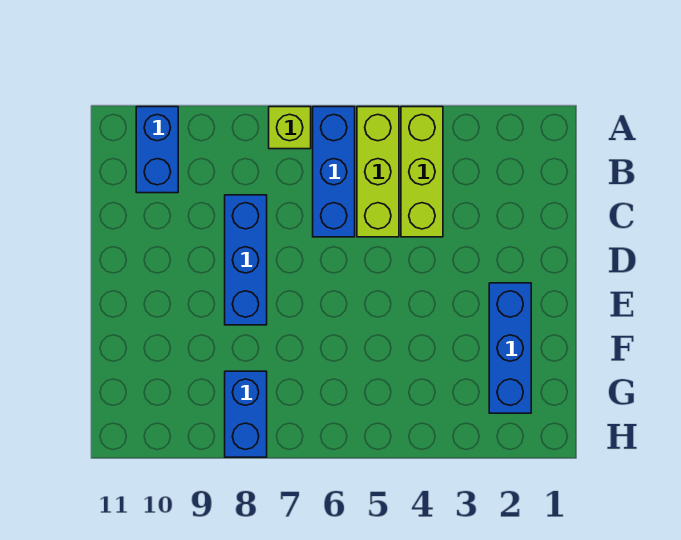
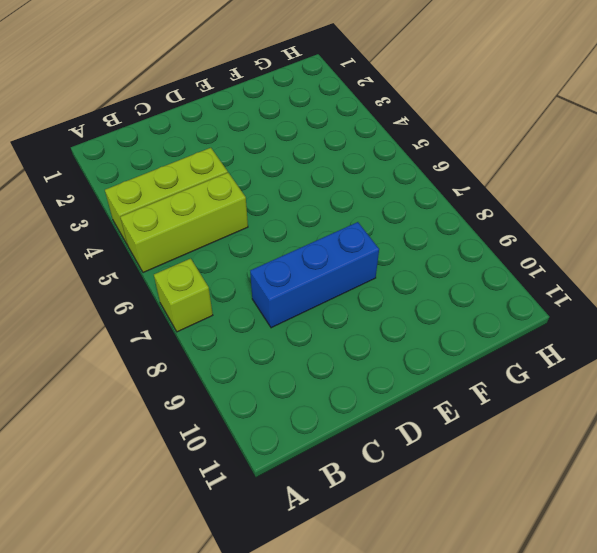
none -> blue 1x3 brick [313,107,355,237]
none -> blue 1x2 brick [136,107,178,193]

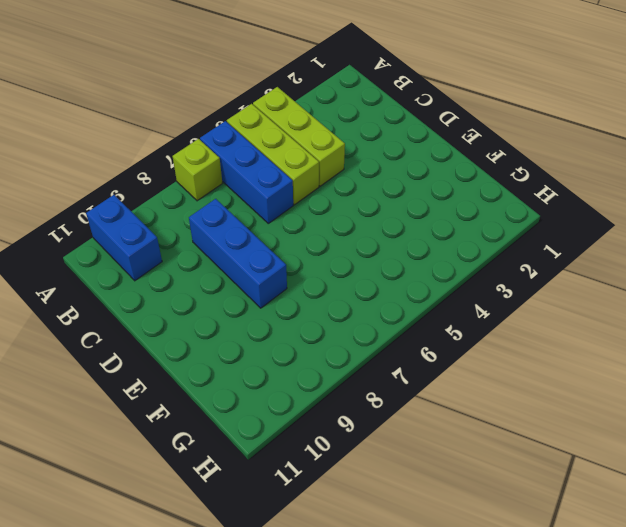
none -> blue 1x3 brick [489,283,531,413]
none -> blue 1x2 brick [225,371,267,457]

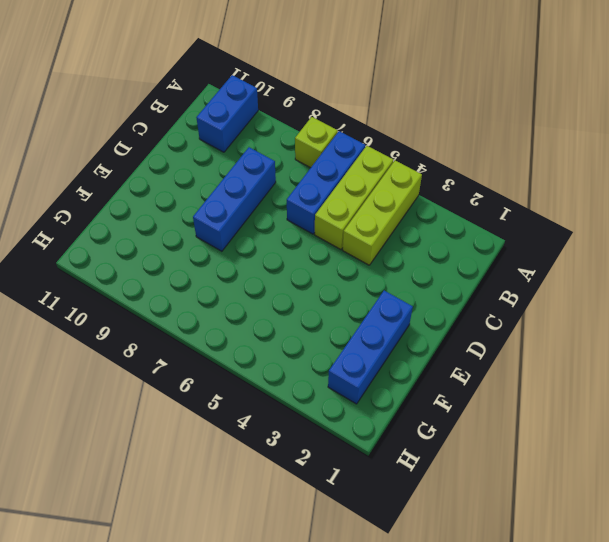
none -> blue 1x2 brick [225,371,267,457]

